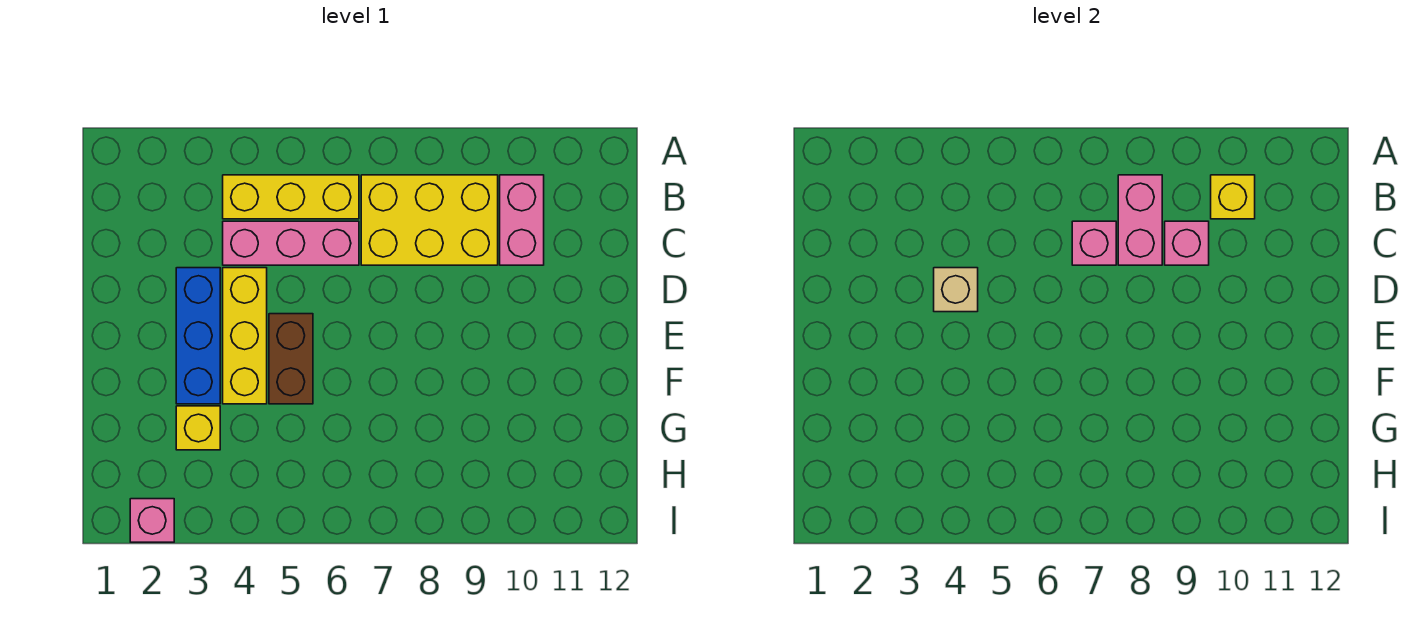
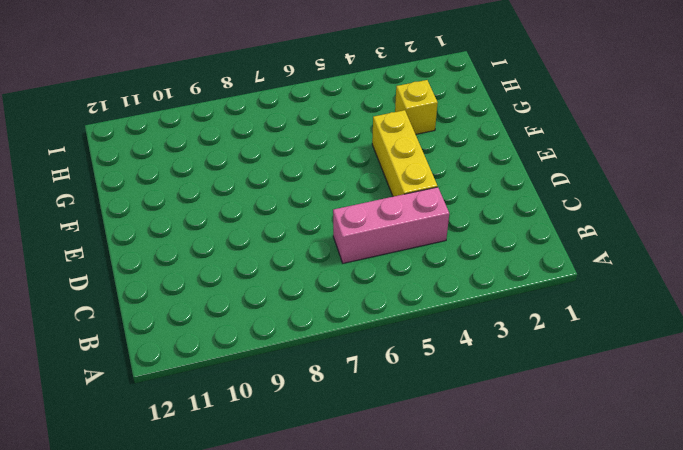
none -> yellow 1x3 brick [223,175,359,219]
none -> yellow 2x3 brick [361,175,498,265]
none -> pink 1x2 brick [500,175,544,265]

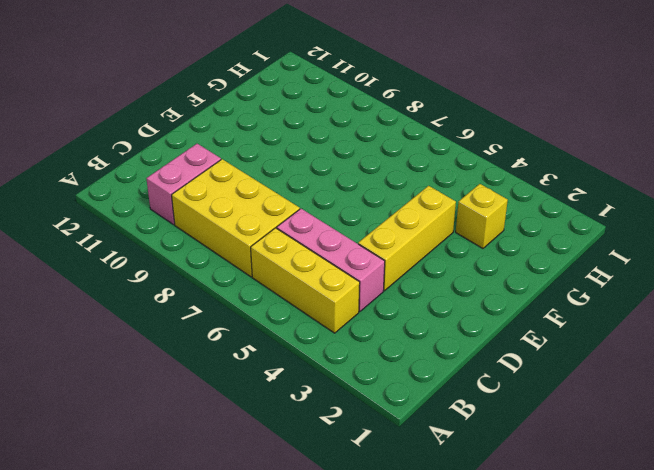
none -> blue 1x3 brick [176,268,220,404]
none -> brown 1x2 brick [269,314,313,404]
none -> pink 1x1 brick [130,499,174,542]

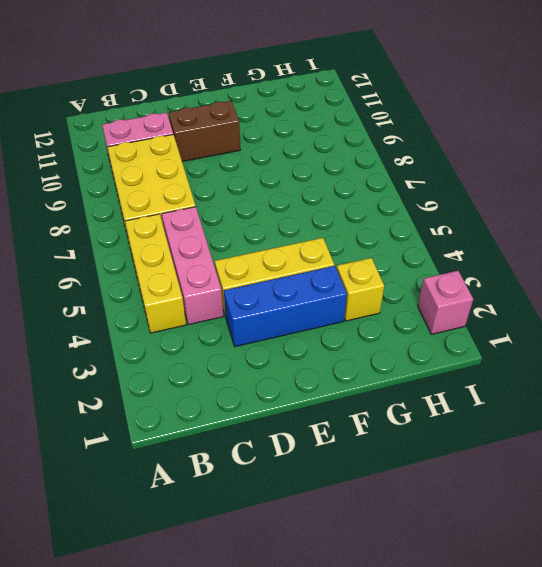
brown 1x2 brick [168,101,240,162] -> brown 1x2 brick moved to [269,314,313,404]
none -> pink 1x2 brick [1118,175,1162,265]
none -> yellow 1x1 brick [1211,175,1255,219]
none -> pink 1x1 brick [1072,221,1116,265]

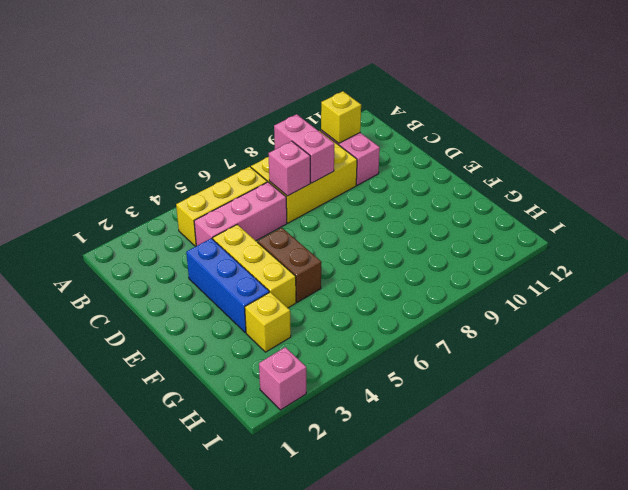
none -> pink 1x1 brick [1165,221,1209,265]
none -> tan 1x1 brick [934,268,978,312]

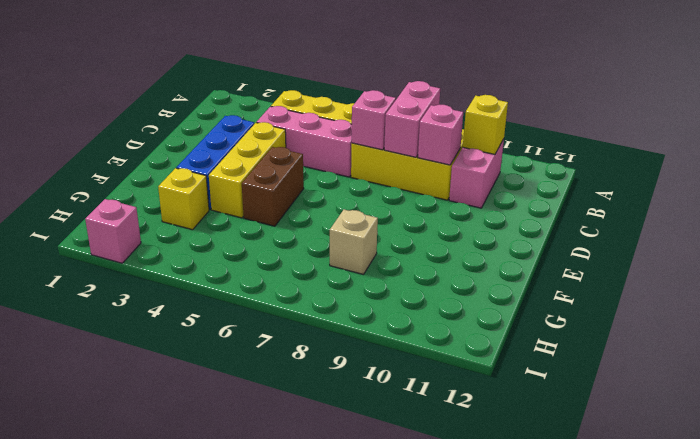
tan 1x1 brick [330,210,378,274] -> tan 1x1 brick moved to [934,268,978,312]

